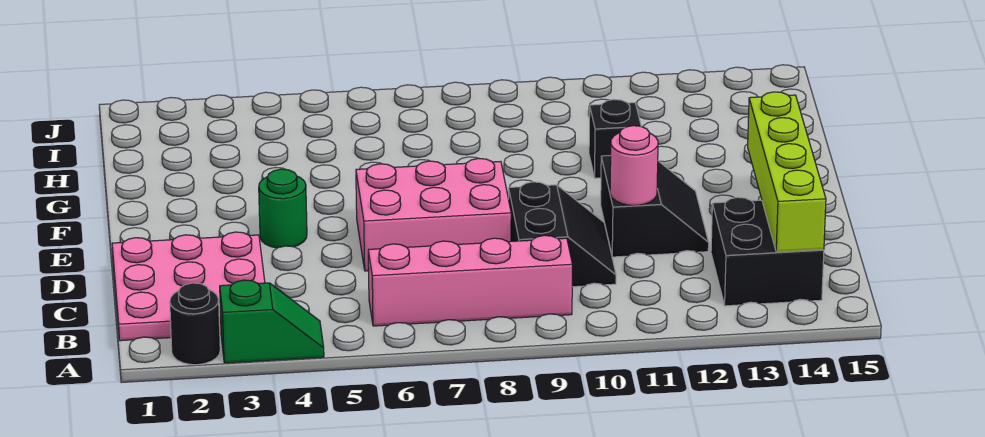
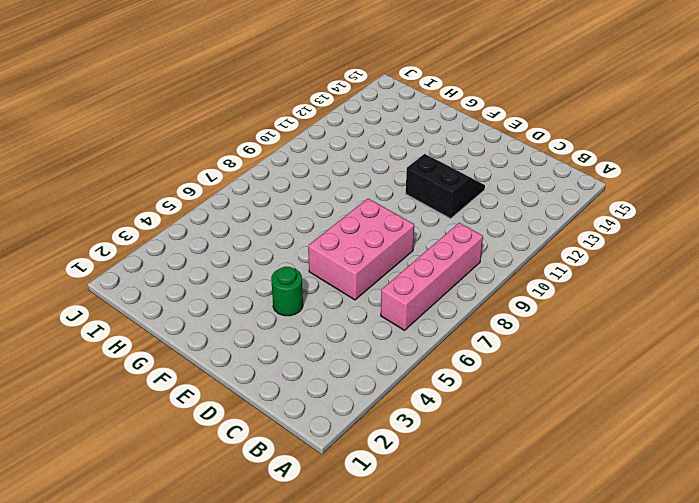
none -> black 1x1 round brick [170,283,220,365]
none -> green 1x2 slope [220,280,324,363]
none -> pink 3x3 plate [112,232,265,341]

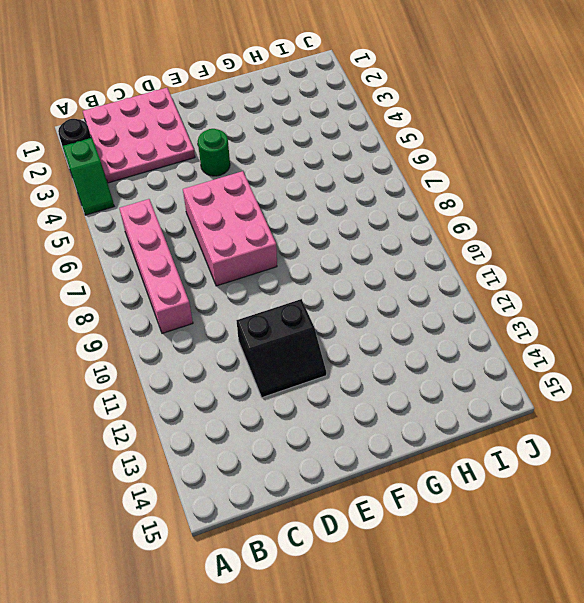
none -> black 2x2 brick [711,197,824,306]
none -> black 2x2 slope [509,182,616,287]
none -> black 1x1 brick [589,99,641,178]

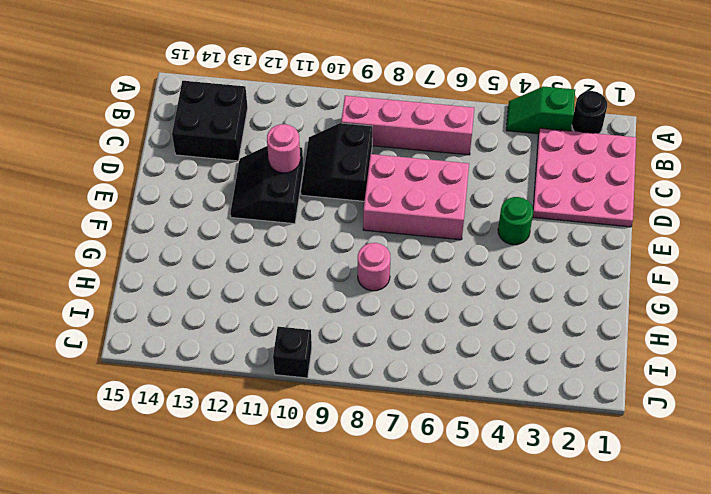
pink 1x1 round brick [358,243,391,291] -> none
black 1x1 brick [273,327,312,378] -> black 1x1 brick moved to [589,99,641,178]
none -> lime 1x4 brick [748,92,826,252]

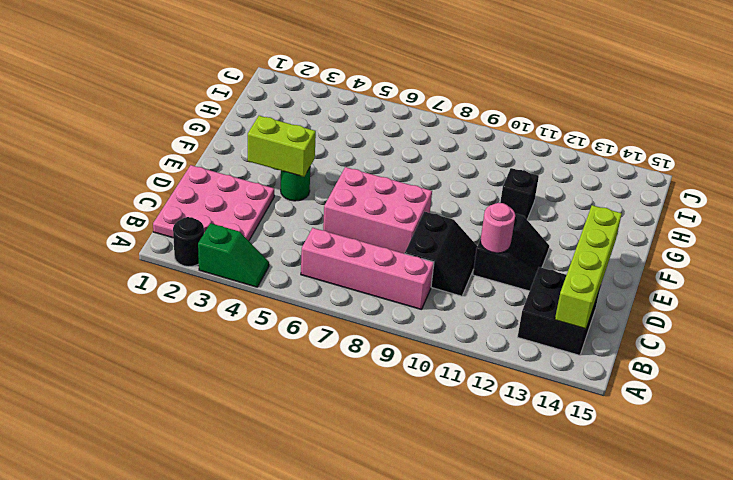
lime 1x2 brick [248,116,316,177] -> none

